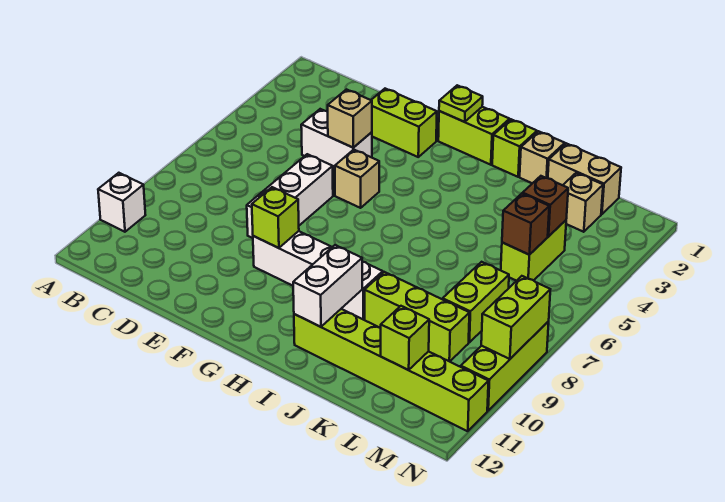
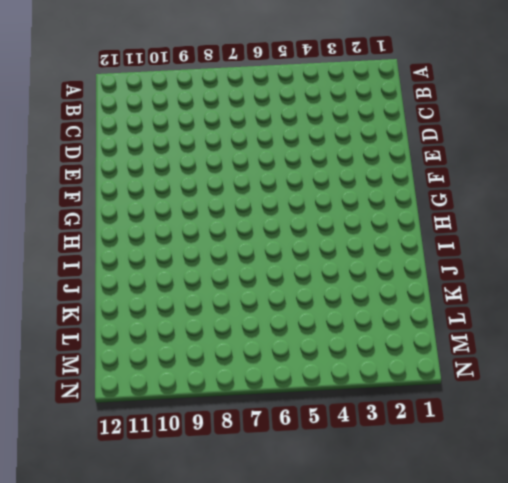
none -> white 1x1 brick [98,173,145,232]
none -> white 1x2 brick [301,109,372,170]
none -> lime 1x2 brick [371,89,437,157]

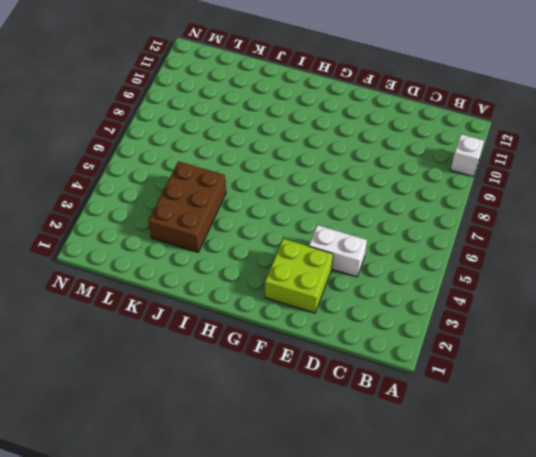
lime 2x2 brick [265,239,333,313] -> lime 1x2 brick [371,89,437,157]
brown 2x3 brick [148,161,226,252] -> none
none -> white 1x3 brick [247,154,333,238]
none -> tan 1x1 brick [335,150,379,208]
none -> white 1x4 brick [253,231,383,320]

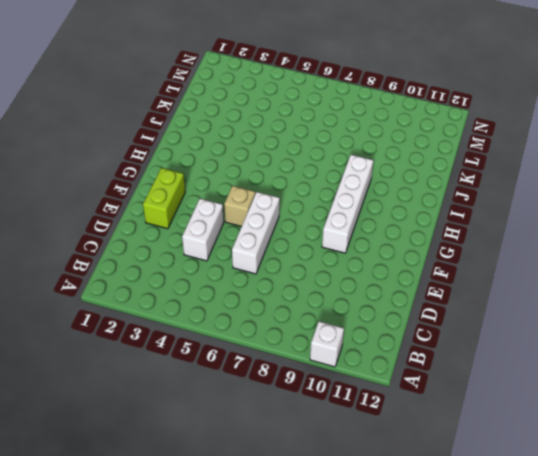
white 1x3 brick [232,192,280,274] -> white 1x3 brick turned to [247,154,333,238]
none -> lime 1x2 brick [438,107,510,165]
none -> lime 1x1 brick [492,119,537,177]
none -> lime 1x6 brick [294,309,489,431]

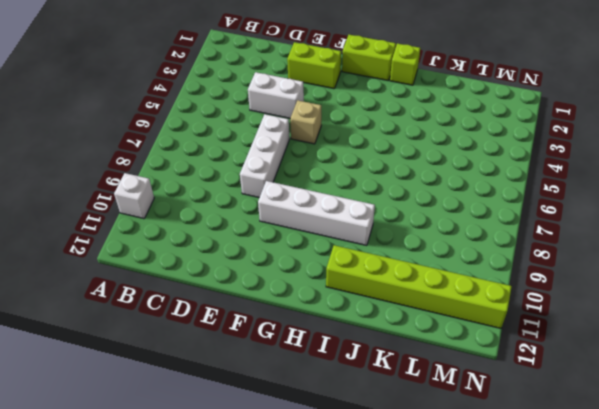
none -> tan 1x1 brick [520,131,565,183]
none -> lime 1x3 brick [365,272,469,362]
none -> tan 1x2 brick [548,143,621,214]

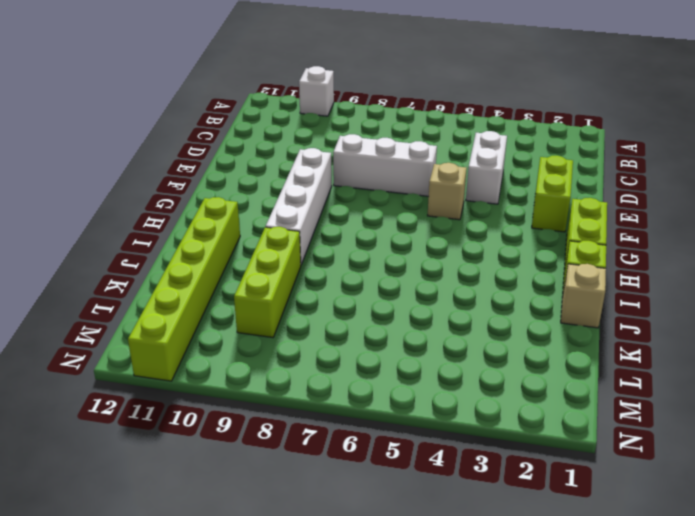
none -> tan 1x2 brick [548,143,621,214]
none -> tan 1x1 brick [563,173,603,232]
none -> lime 1x2 brick [501,220,566,281]

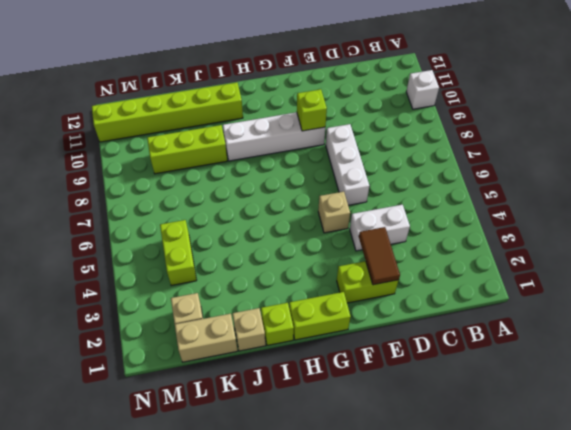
brown 1x2 tile [359,227,400,285] -> none
none -> lime 1x2 brick [443,262,509,342]
none -> lime 1x3 brick [461,321,549,411]
none -> tan 1x1 brick [328,89,372,148]

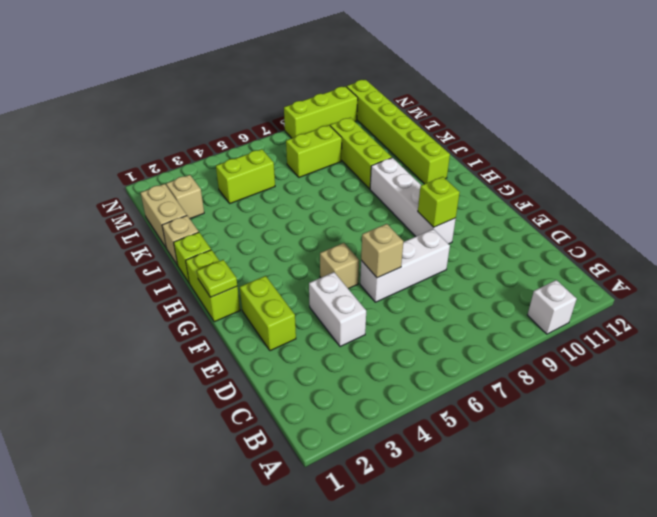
tan 1x1 brick [361,224,403,278] -> tan 1x1 brick moved to [328,89,372,148]
none -> white 1x2 brick [293,245,362,327]
none -> brown 1x1 brick [523,176,568,236]
none -> brown 1x1 brick [502,194,549,255]

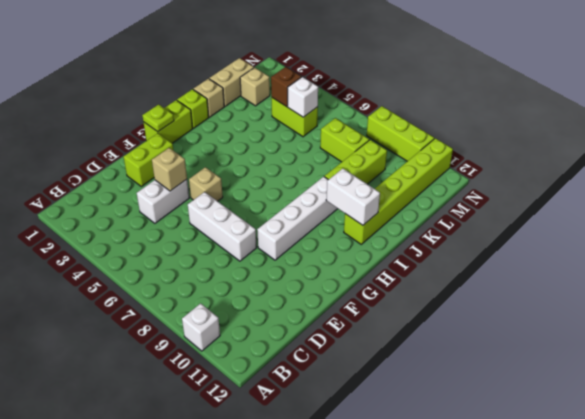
white 1x1 brick [288,77,318,117] -> brown 1x1 brick [502,194,549,255]
none -> lime 1x1 brick [252,187,299,248]
none -> lime 1x1 brick [381,306,429,370]
none -> lime 1x2 brick [481,276,550,359]

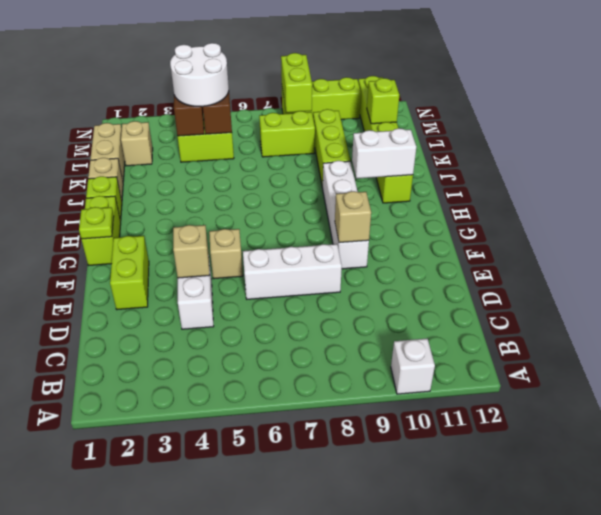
tan 1x1 brick [335,191,371,243] -> lime 1x1 brick [252,187,299,248]
white 2x2 round brick [170,43,229,107] -> none
lime 1x2 brick [281,53,312,113] -> lime 1x2 brick turned to [481,276,550,359]

